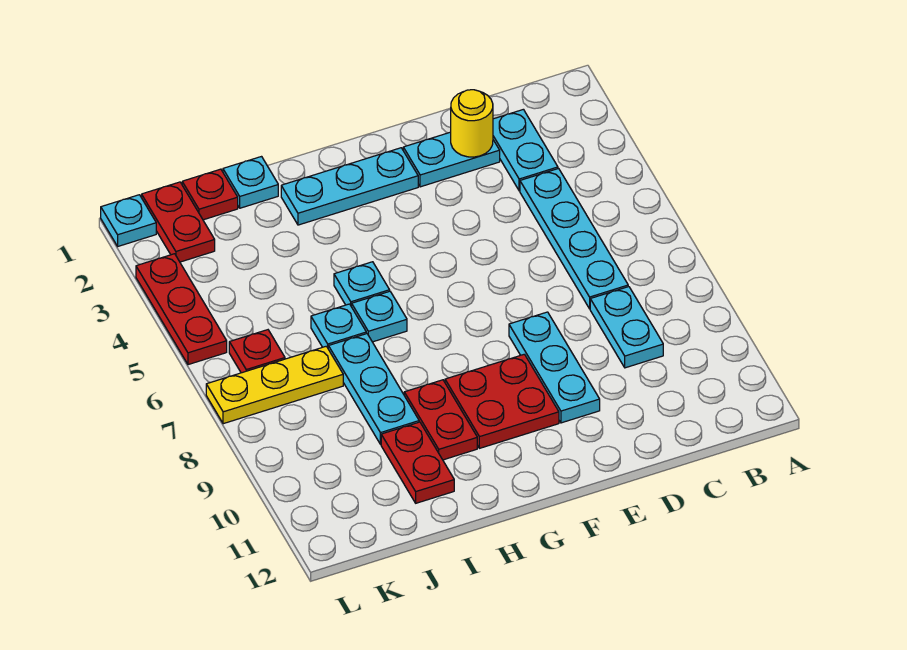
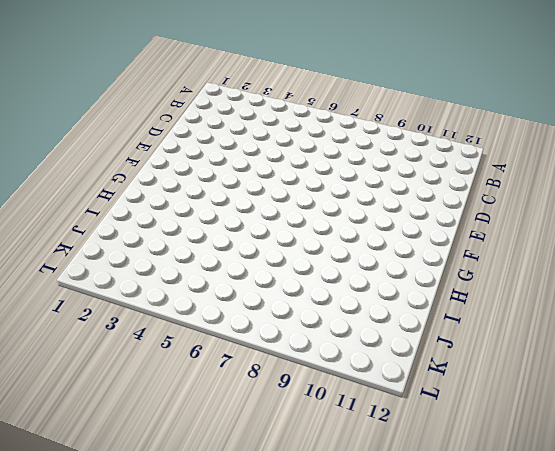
none -> cyan 1x2 plate [493,109,558,191]
none -> cyan 1x4 plate [520,169,628,309]
none -> cyan 1x2 plate [590,287,663,368]

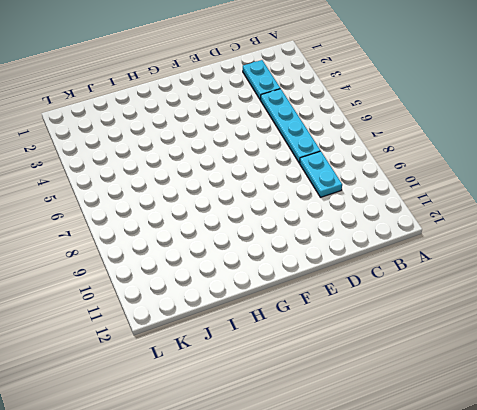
none -> cyan 1x2 plate [403,132,500,187]
none -> cyan 1x3 plate [509,312,600,423]
none -> cyan 1x3 plate [281,148,418,225]

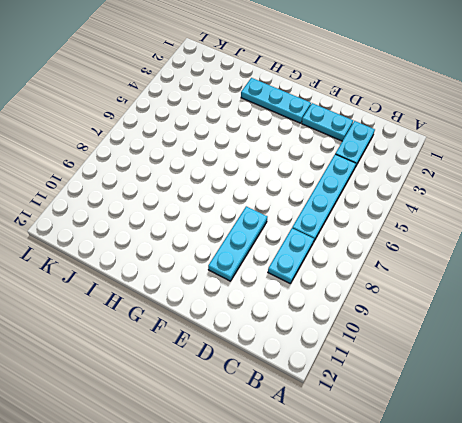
none -> red 2x2 plate [445,354,559,448]
none -> cyan 1x1 plate [334,262,390,307]
none -> cyan 1x1 plate [352,291,407,342]

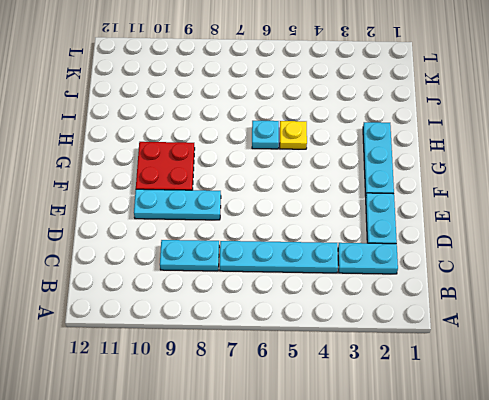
yellow 1x1 plate [280,121,307,149] -> cyan 1x1 plate [334,262,390,307]
none -> red 1x2 plate [404,380,477,460]
none -> cyan 1x1 plate [223,157,278,208]
none -> cyan 1x1 plate [311,304,366,348]

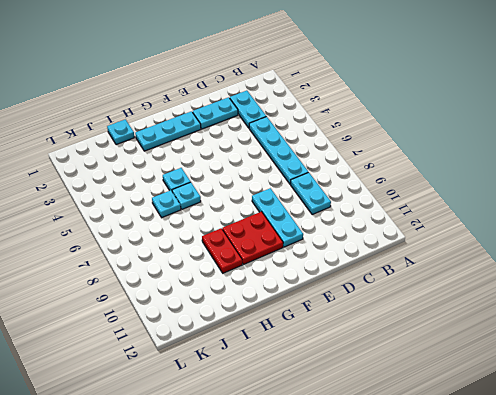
none -> cyan 1x3 plate [328,334,419,444]
none -> red 1x2 plate [381,422,454,503]
none -> red 1x1 plate [182,169,238,220]

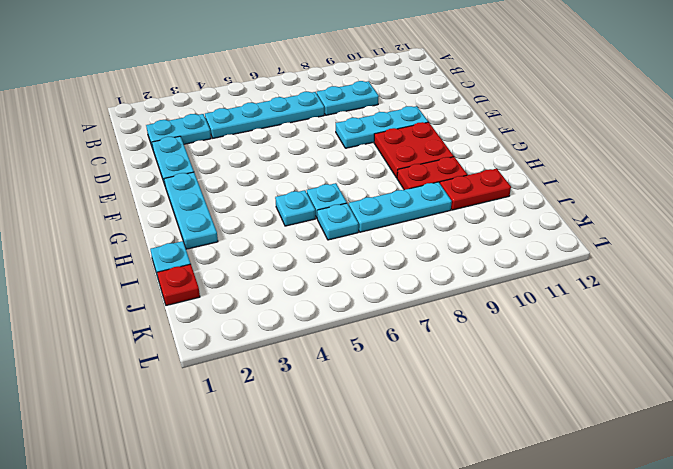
none -> yellow 1x3 plate [206,346,343,424]
none -> red 1x2 plate [142,182,215,262]
none -> red 1x1 plate [229,330,285,373]

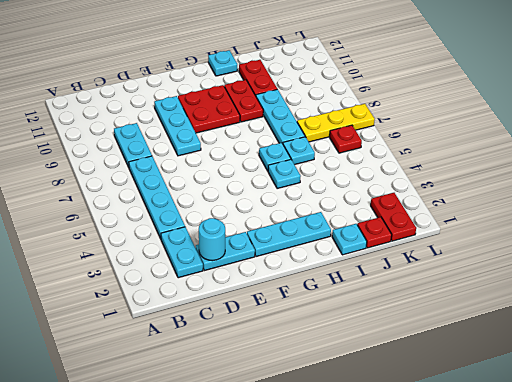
cyan 1x1 round brick [199,218,225,261] -> yellow 1x1 round brick [451,90,493,157]
cyan 1x1 plate [208,50,237,76] -> cyan 1x1 plate moved to [101,195,156,246]
none -> red 1x3 plate [136,254,227,365]

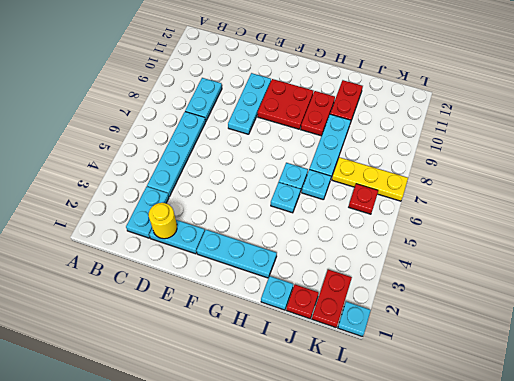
none -> red 1x3 plate [136,254,227,365]

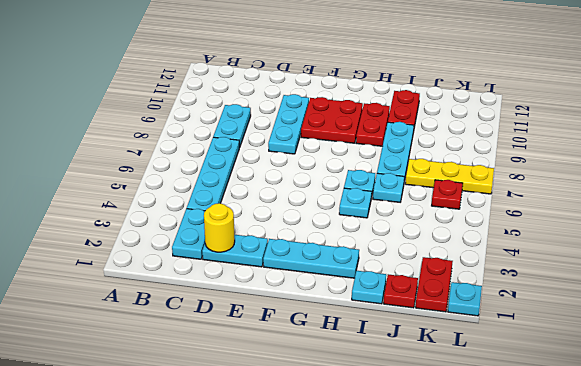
none -> red 1x3 plate [136,254,227,365]

